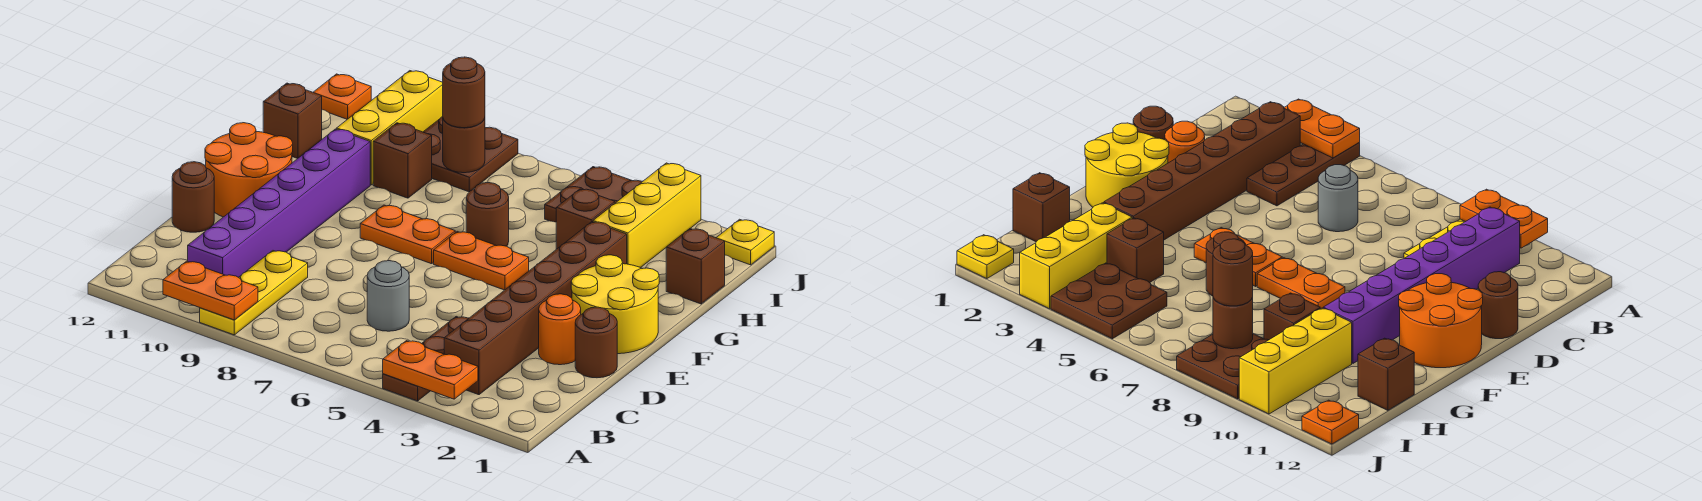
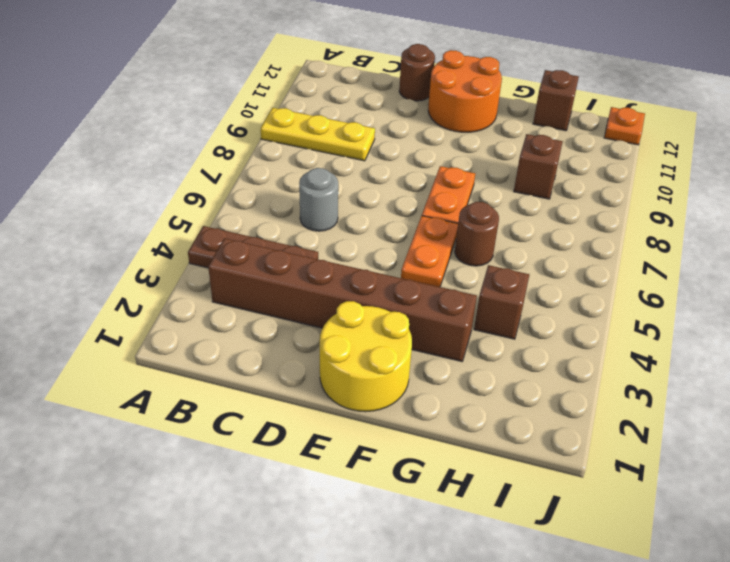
none -> purple 1x6 brick [188,129,370,277]
none -> brown 1x1 round brick [575,307,617,378]
none -> orange 1x1 round brick [539,294,581,365]

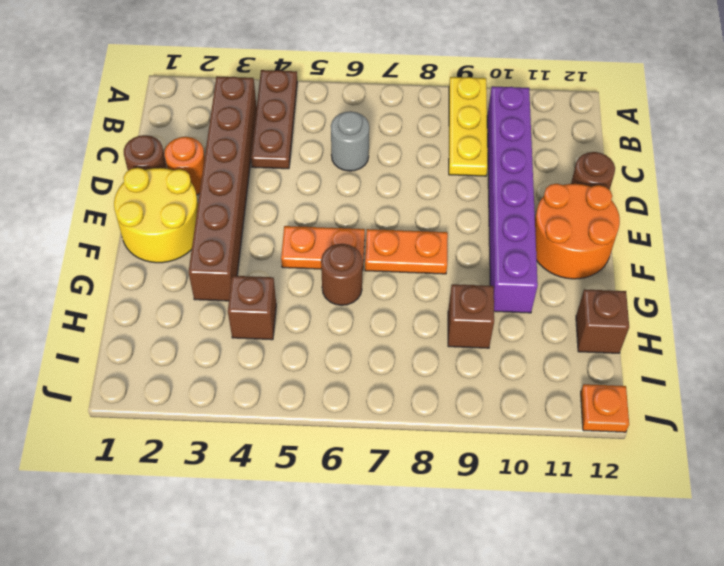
none -> brown 1x1 brick [666,229,725,304]
none -> yellow 1x3 brick [593,163,701,268]
none -> yellow 1x3 brick [337,71,443,185]

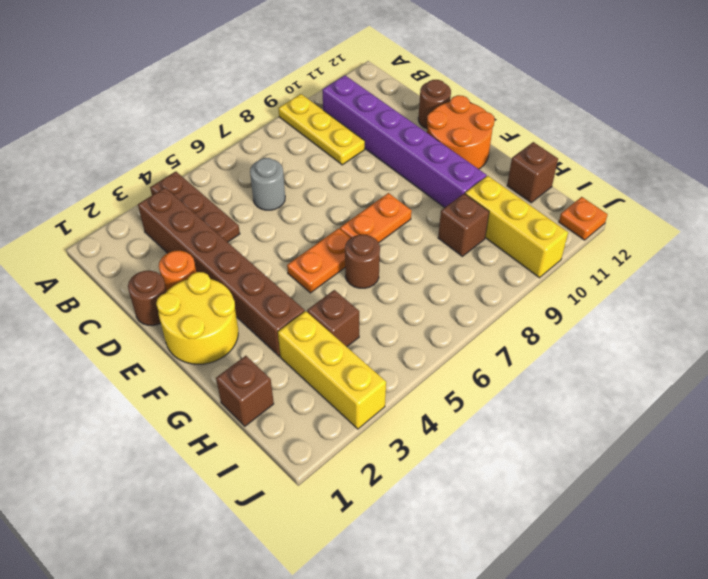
none -> brown 2x2 plate [545,167,643,222]
none -> brown 2x2 plate [424,117,518,192]
none -> yellow 1x1 plate [716,219,774,265]

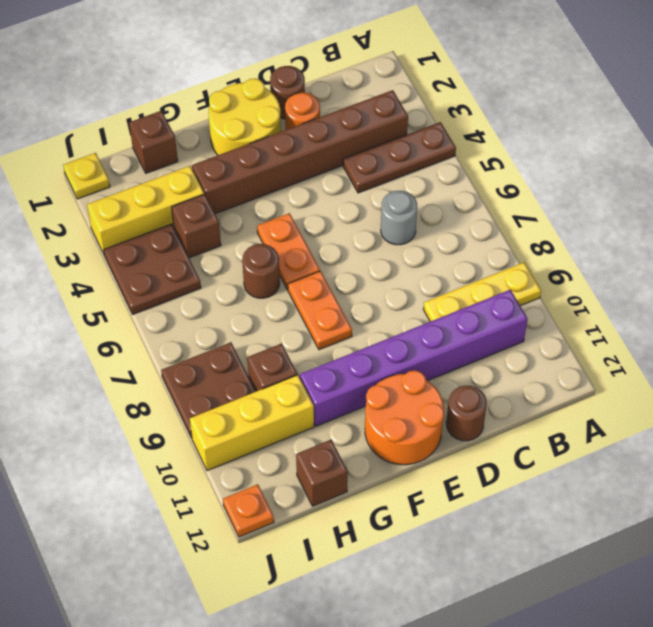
none -> orange 1x2 plate [383,341,478,399]
none -> orange 1x2 plate [163,261,258,320]
none -> brown 1x1 round brick [443,118,485,173]

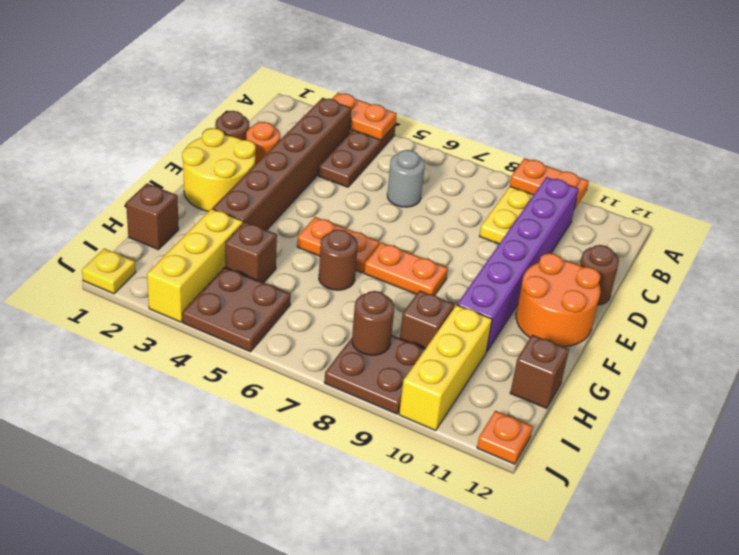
none -> brown 1x1 round brick [443,57,485,128]

